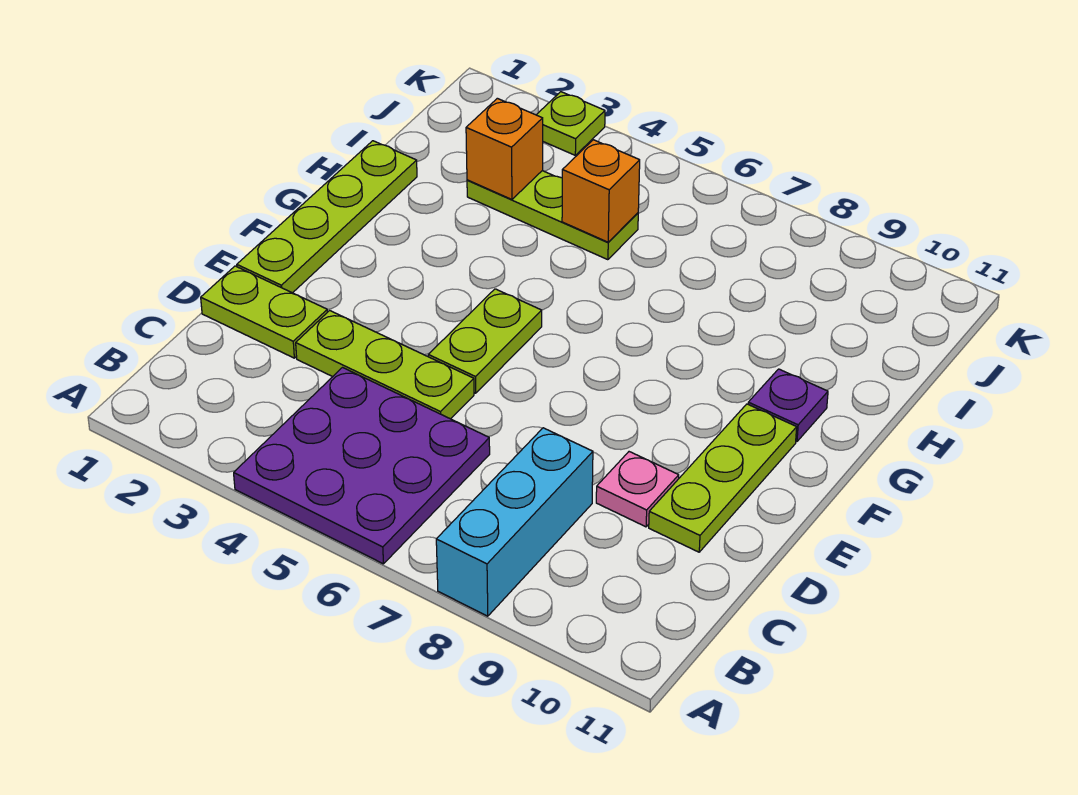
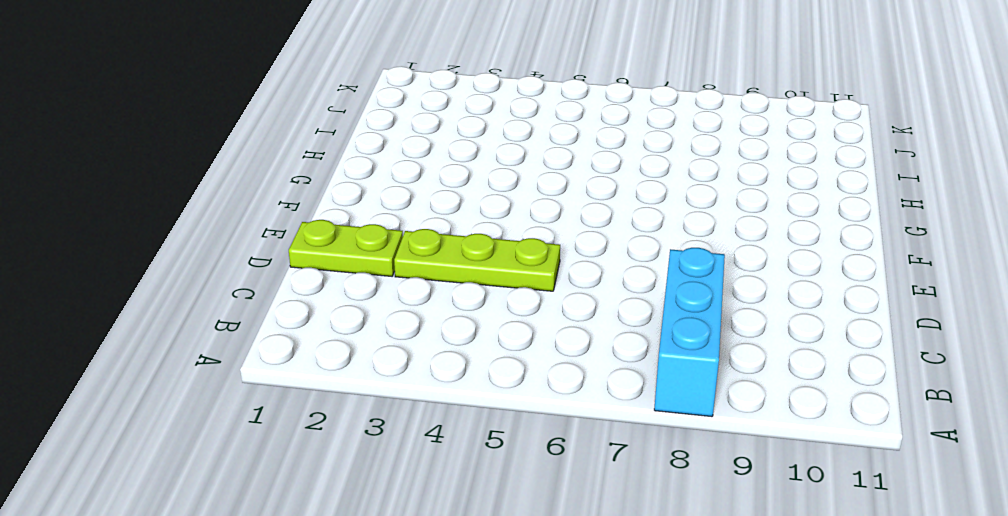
none -> purple 3x3 plate [234,368,490,564]
none -> pink 1x1 plate [596,452,679,527]
none -> lime 1x3 plate [649,404,797,552]

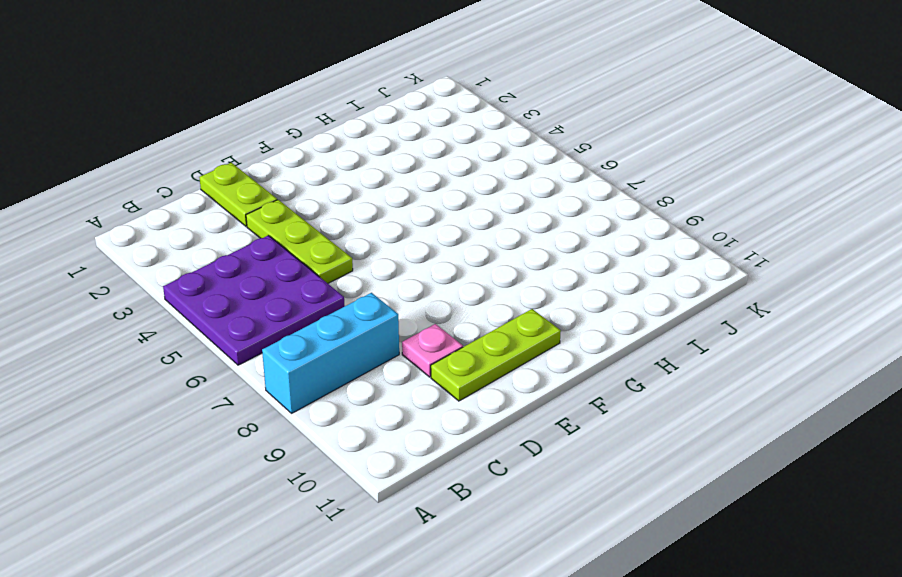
none -> lime 1x4 plate [237,141,417,293]
none -> lime 1x2 plate [428,289,542,393]
none -> purple 1x1 plate [748,369,828,442]

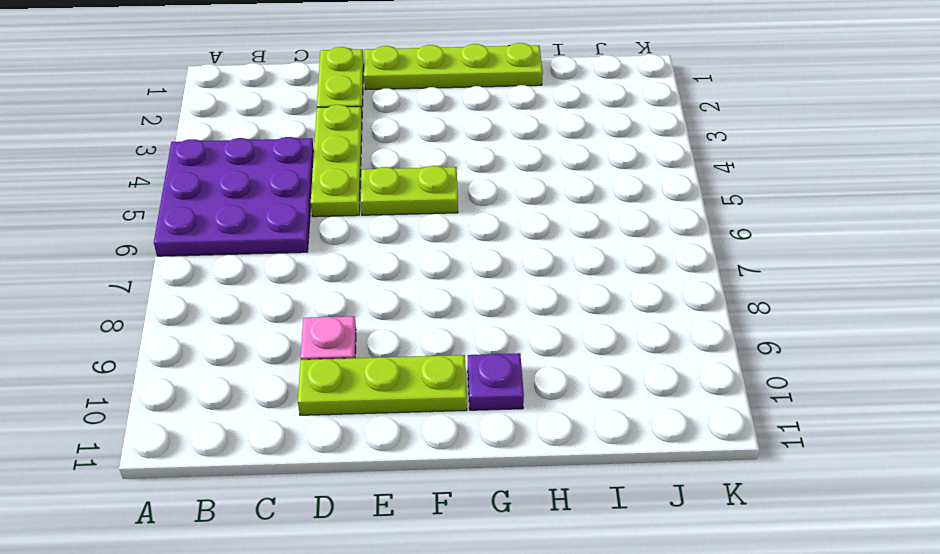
none -> cyan 1x3 brick [436,428,593,616]
none -> lime 1x3 plate [467,171,638,260]
none -> lime 1x1 plate [537,92,605,155]

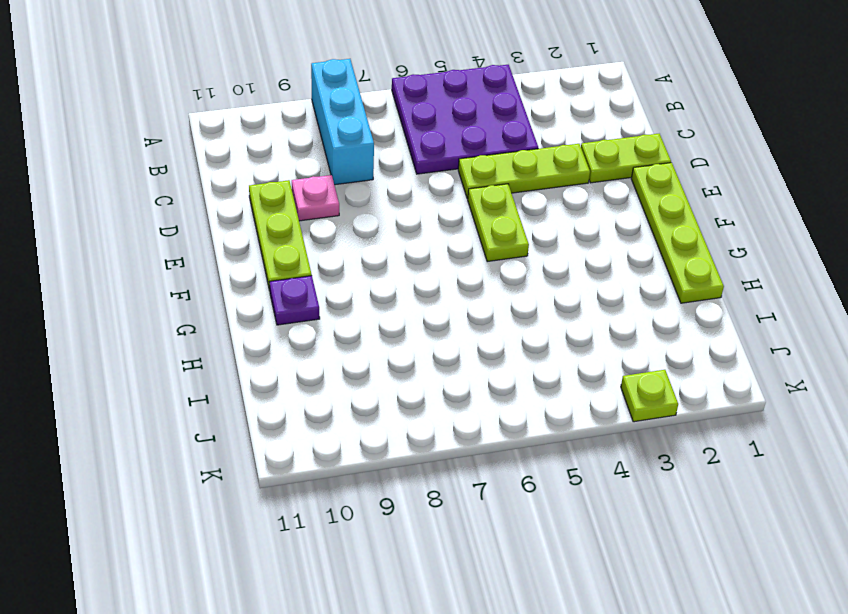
none -> lime 1x3 plate [467,171,638,260]
none -> orange 1x1 brick [466,98,543,199]
none -> orange 1x1 brick [562,140,640,242]

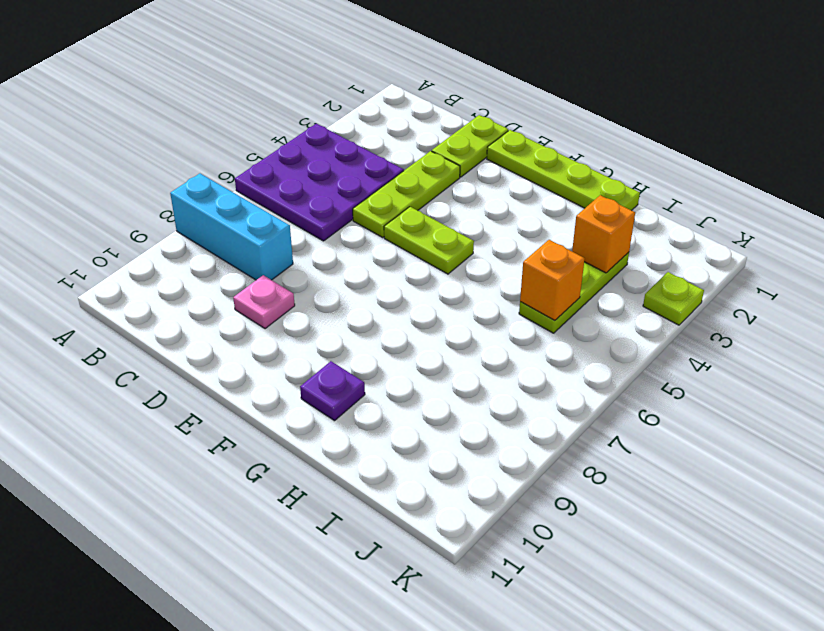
none -> lime 1x3 plate [649,404,797,552]

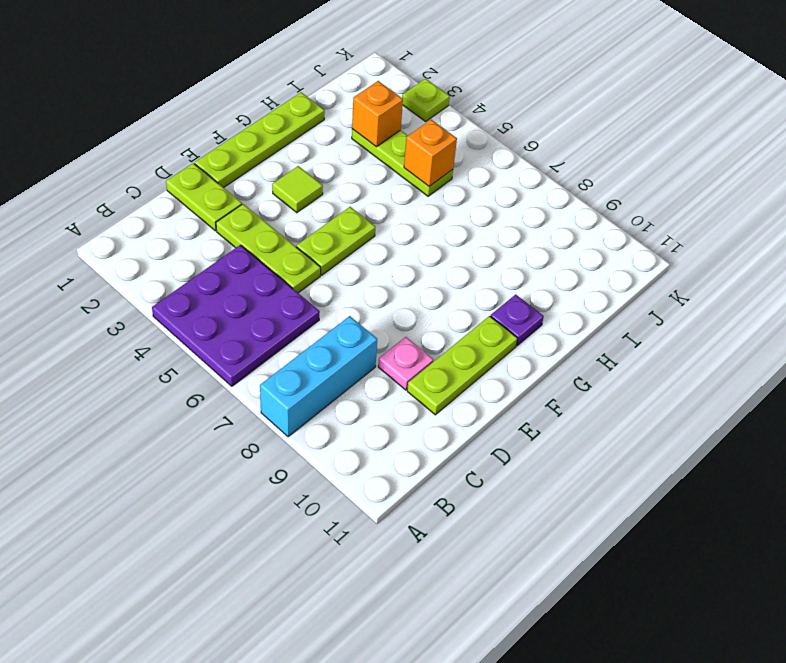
lime 1x1 tile [272,166,323,213] -> none

